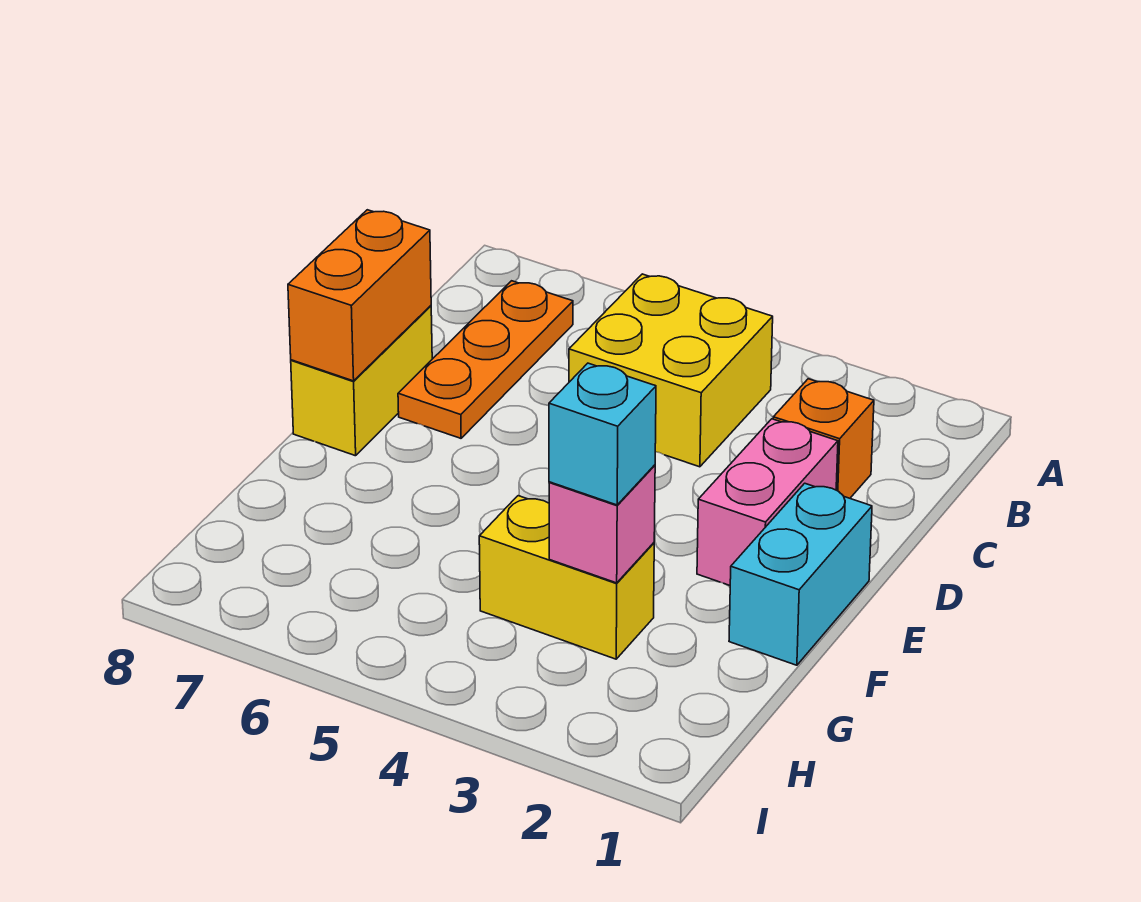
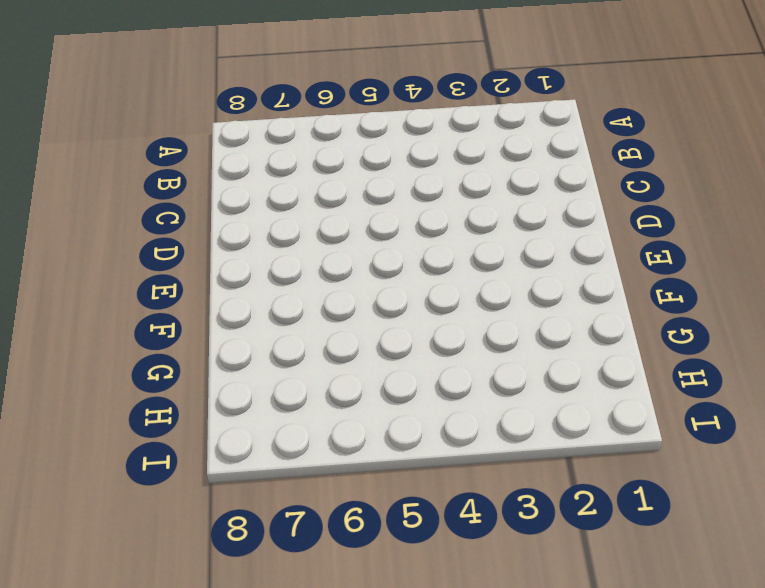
none -> yellow 2x2 brick [569,274,773,467]
none -> orange 1x3 plate [398,281,573,438]

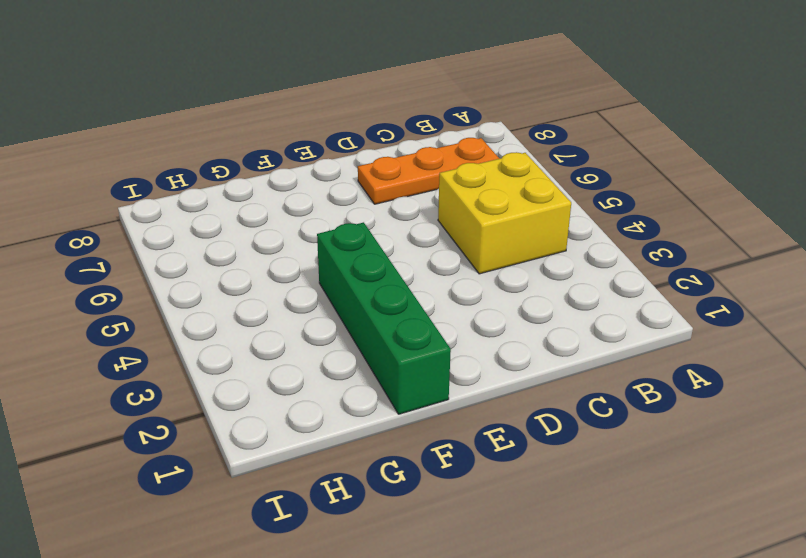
green 1x4 brick [317,222,451,414] -> cyan 1x2 brick [729,483,872,665]
none -> orange 1x1 brick [773,379,874,498]
none -> pink 1x2 brick [697,419,838,585]

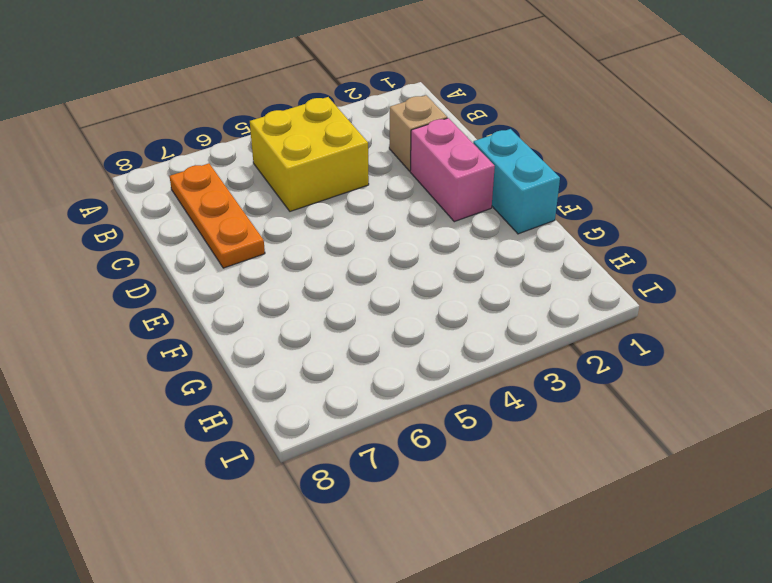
tan 1x1 brick [389,95,447,171] -> orange 1x1 brick [773,379,874,498]
none -> yellow 1x2 brick [291,306,432,456]
none -> yellow 1x2 brick [479,496,654,659]

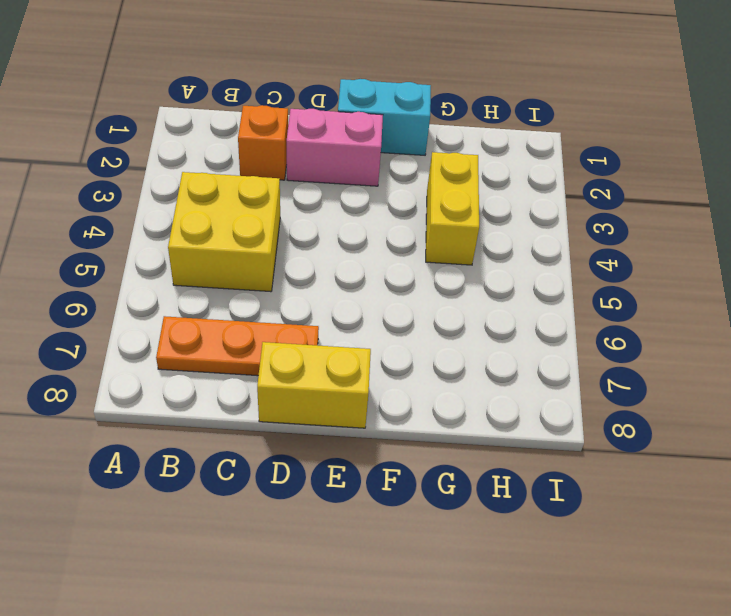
none -> orange 1x2 brick [288,210,431,381]
none -> pink 1x1 brick [549,465,655,583]

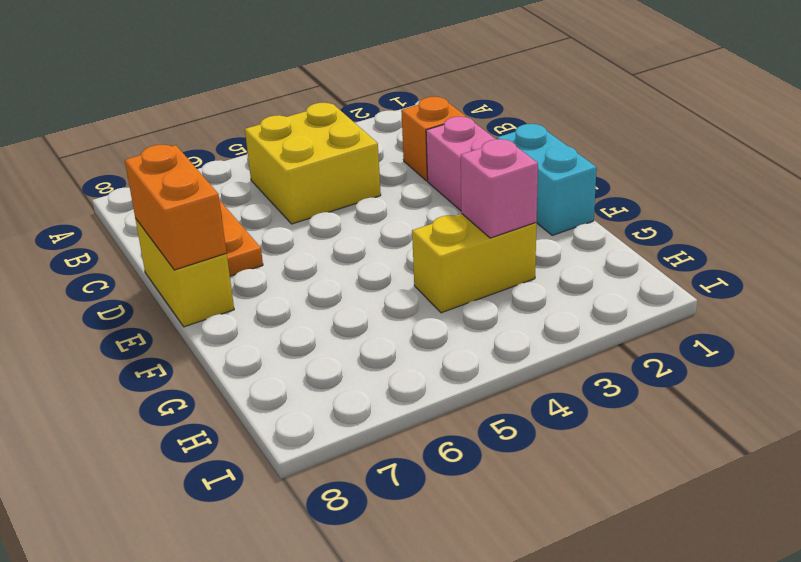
none -> cyan 1x1 brick [549,363,656,505]

